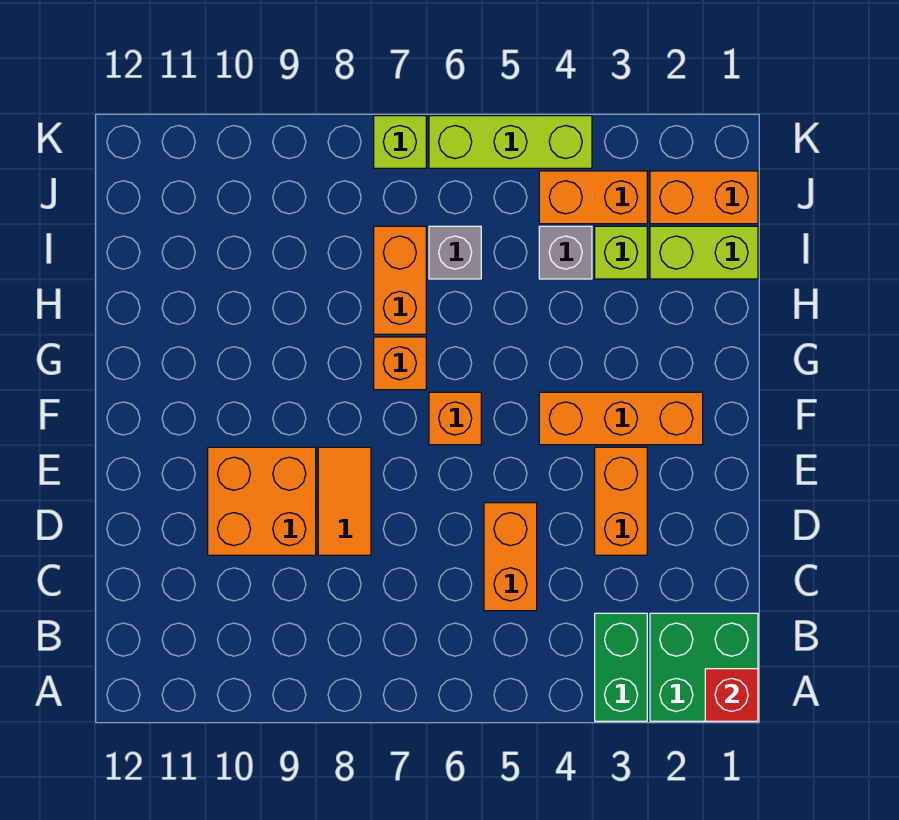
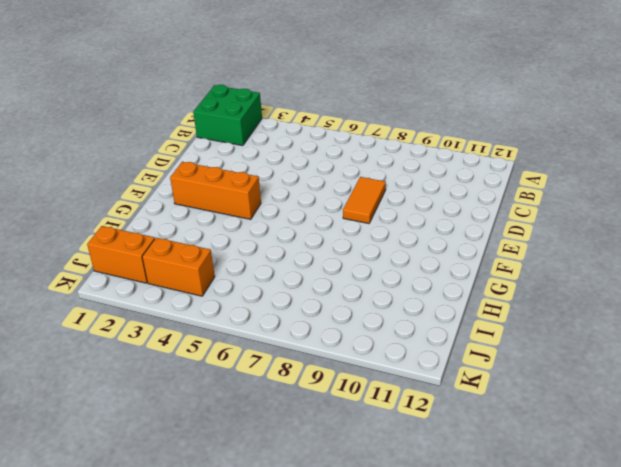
none -> green 1x2 brick [595,613,647,721]
none -> orange 1x2 brick [484,503,537,611]
none -> orange 1x2 brick [595,447,647,555]

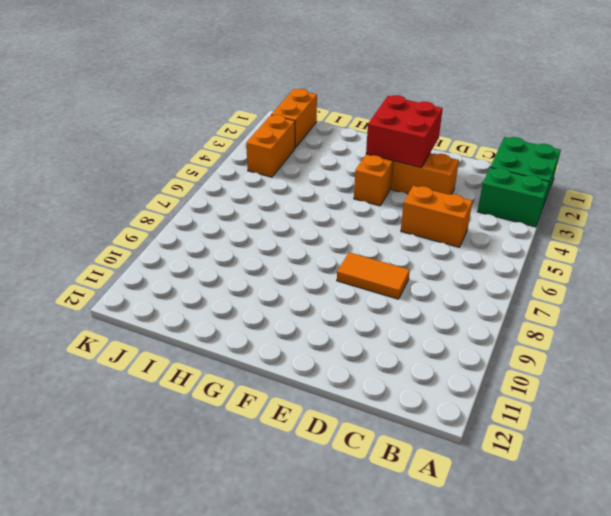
red 2x2 brick [366,95,443,168] -> none
none -> orange 2x2 brick [208,447,316,555]
none -> orange 1x1 brick [429,392,481,445]
none -> orange 1x1 brick [374,337,426,390]

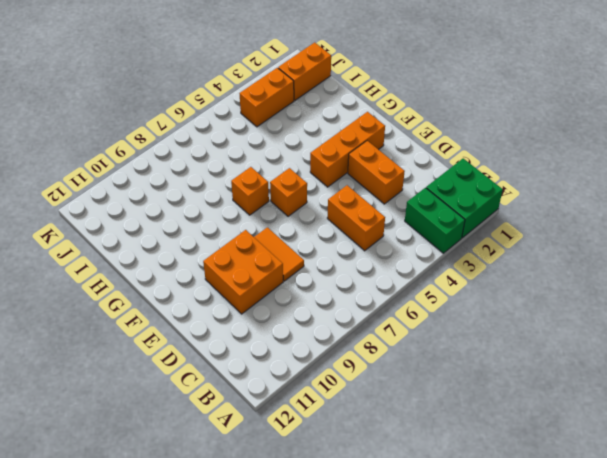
none -> orange 1x2 brick [374,226,426,334]
none -> lime 1x2 brick [650,226,758,279]
none -> lime 1x1 brick [595,226,647,279]

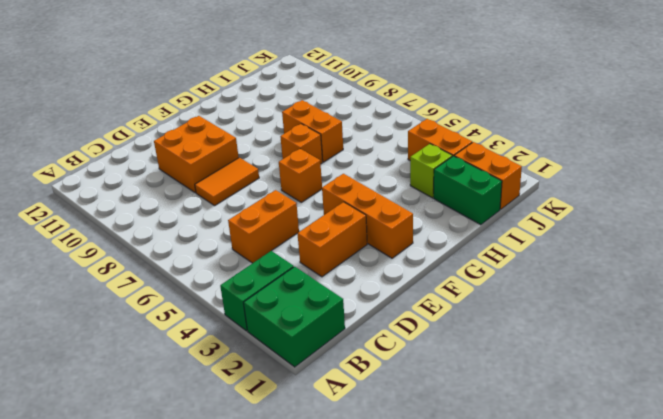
orange 1x2 brick [282,100,343,162] -> orange 1x2 brick turned to [374,226,426,334]
green 1x2 brick [434,156,502,225] -> lime 1x2 brick [650,226,758,279]
none -> grey 1x1 brick [539,226,592,279]
none -> grey 1x1 brick [429,226,481,279]
none -> lime 1x3 brick [429,116,592,168]

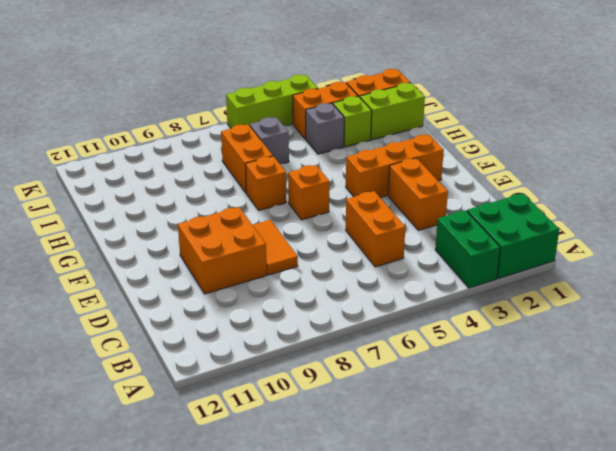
none -> lime 1x1 brick [374,116,426,168]
none -> red 1x1 brick [705,669,758,721]

